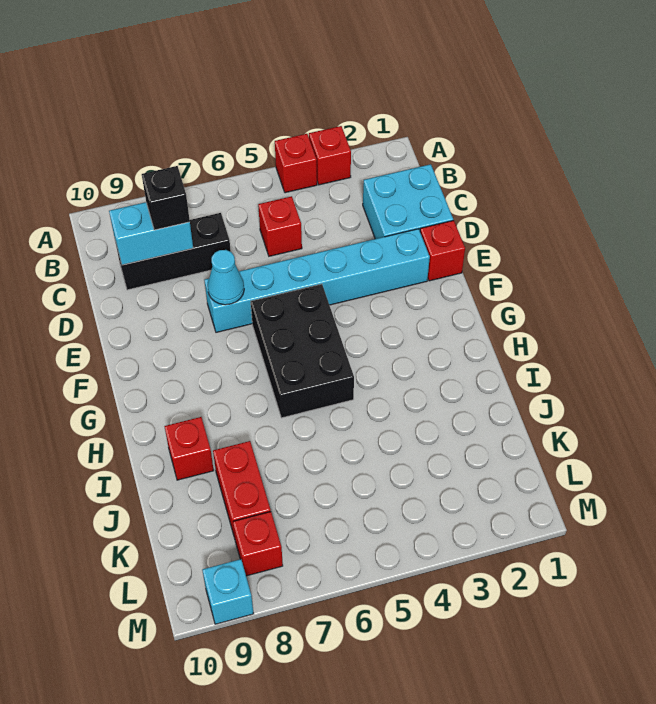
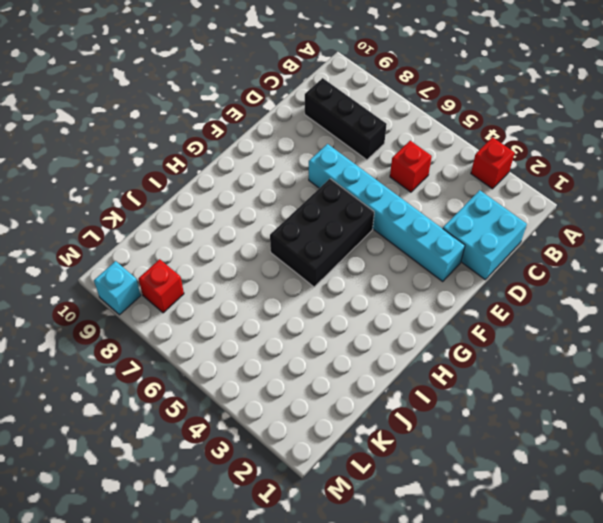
none -> red 1x1 brick [275,134,317,193]
none -> red 1x1 brick [420,220,465,281]
none -> red 1x1 brick [164,417,214,480]

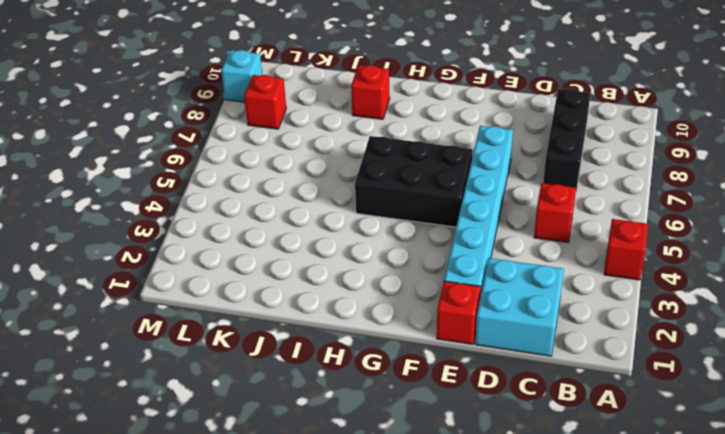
none -> red 1x1 brick [309,126,351,185]
none -> red 1x2 brick [213,441,271,538]
none -> cyan 1x2 brick [109,202,193,265]

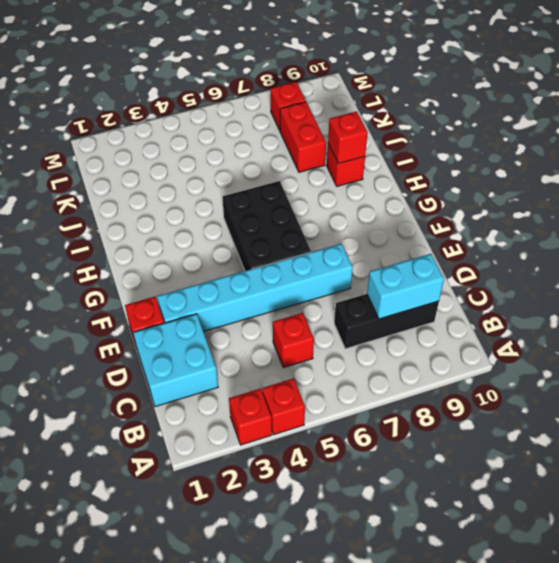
red 1x1 brick [328,111,368,164] -> none
none -> cyan 1x1 brick [202,559,254,624]
none -> cyan 1x1 cone [208,250,244,305]
none -> black 1x1 brick [142,166,190,230]

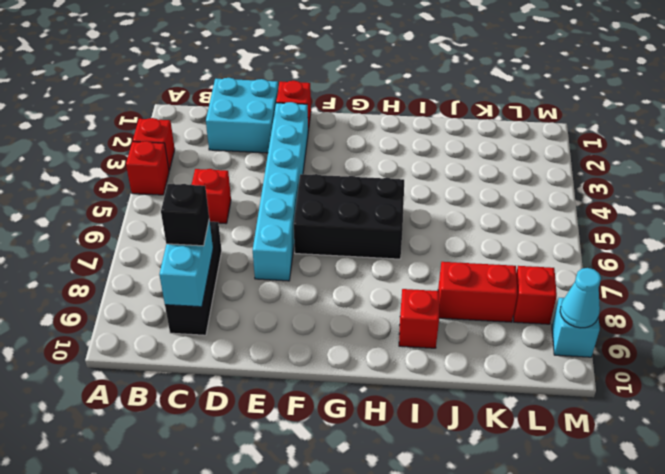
cyan 1x1 cone [560,268,601,328] -> cyan 1x1 cone moved to [208,250,244,305]

